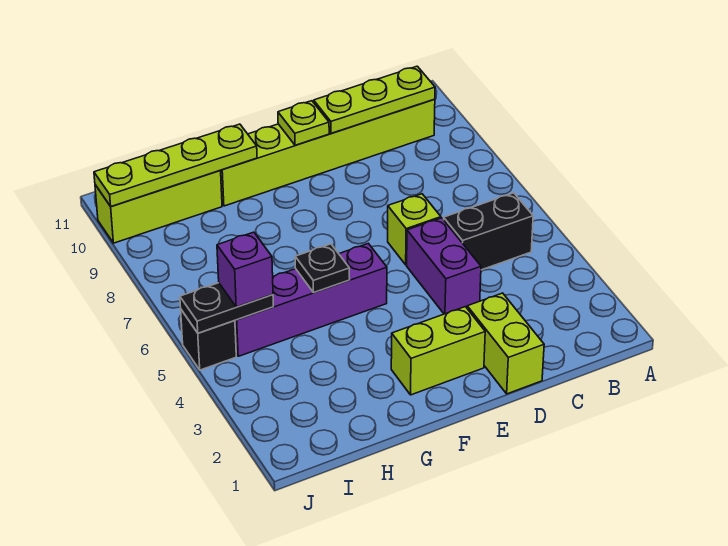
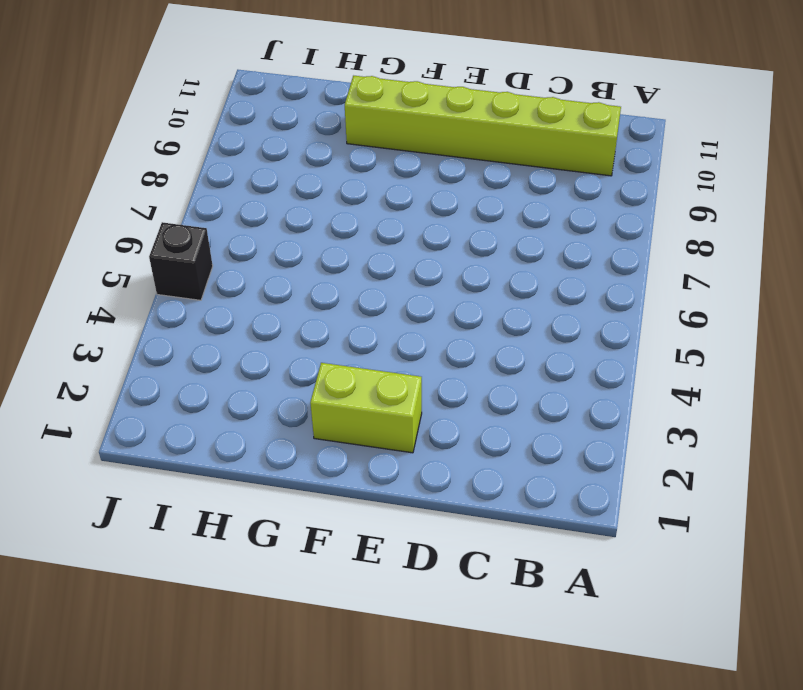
none -> black 1x2 brick [444,193,533,270]
none -> lime 1x2 brick [467,293,544,394]
none -> purple 1x2 brick [407,218,481,314]

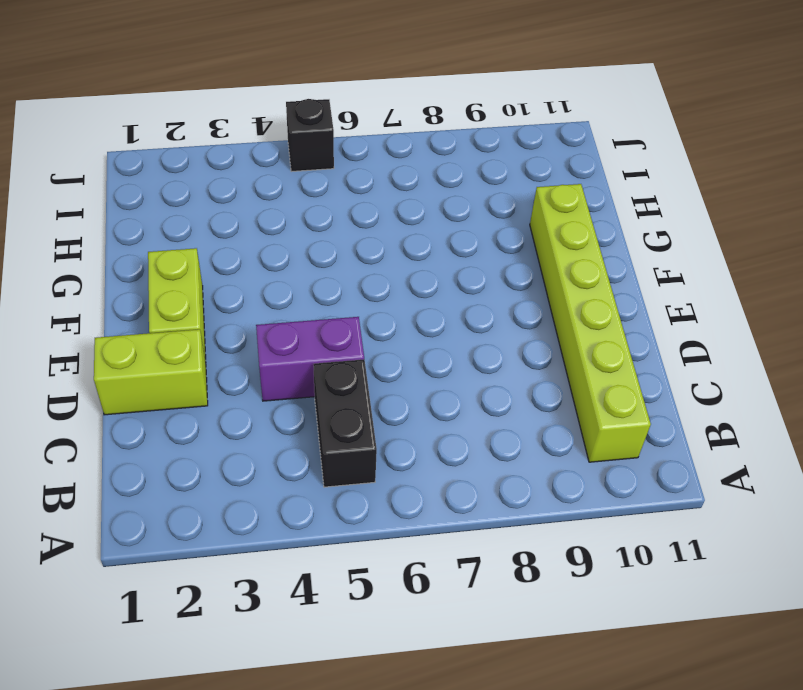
none -> lime 1x1 brick [388,194,441,265]
none -> purple 1x4 brick [235,243,387,356]
none -> lime 1x3 brick [95,171,222,243]

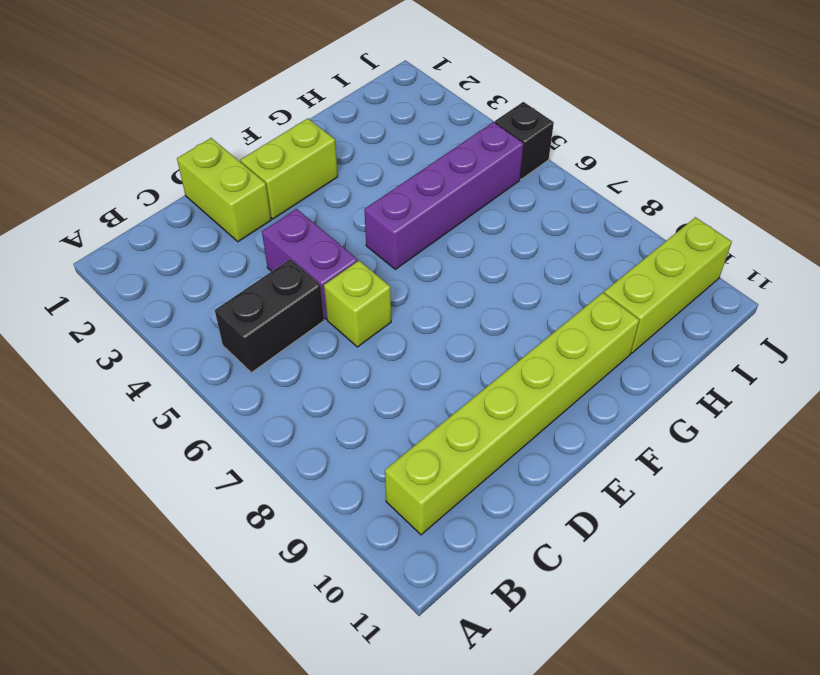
none -> lime 1x3 plate [314,66,435,133]
none -> lime 1x1 plate [278,101,329,145]
none -> black 1x1 plate [295,244,350,292]

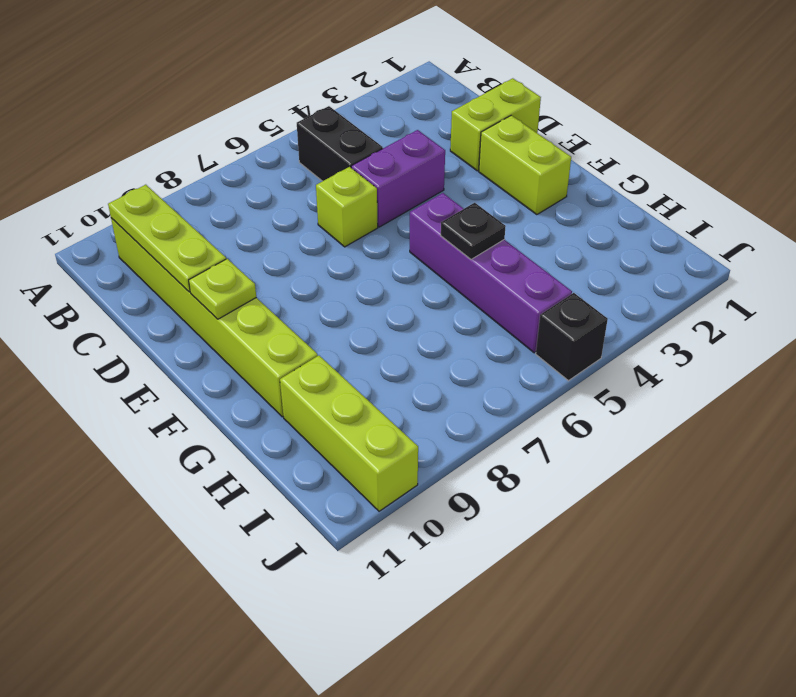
none -> lime 1x4 plate [94,124,257,207]
none -> black 1x2 plate [180,283,273,333]
none -> purple 1x1 brick [217,232,273,307]

